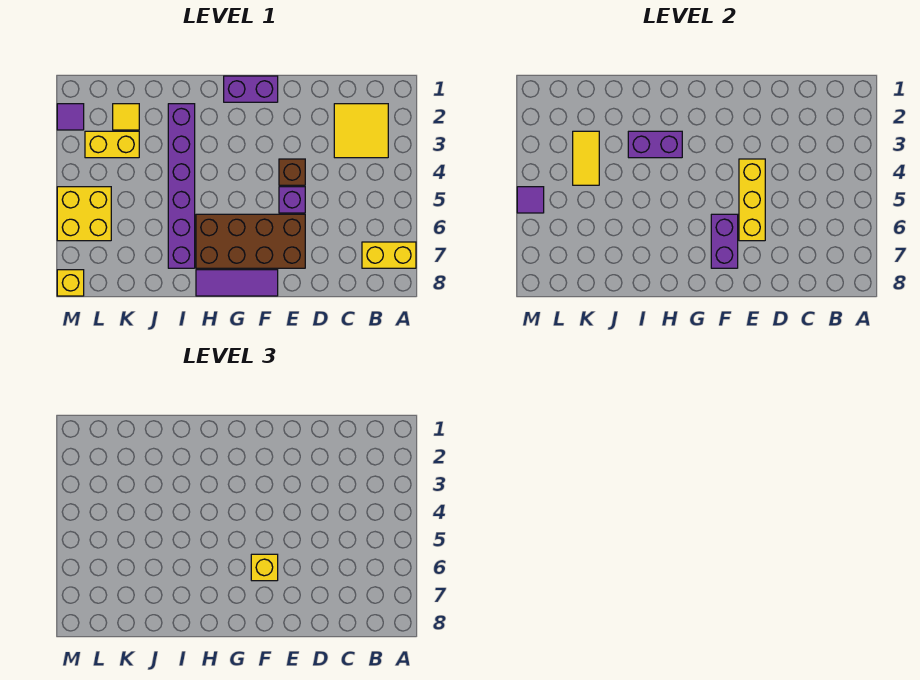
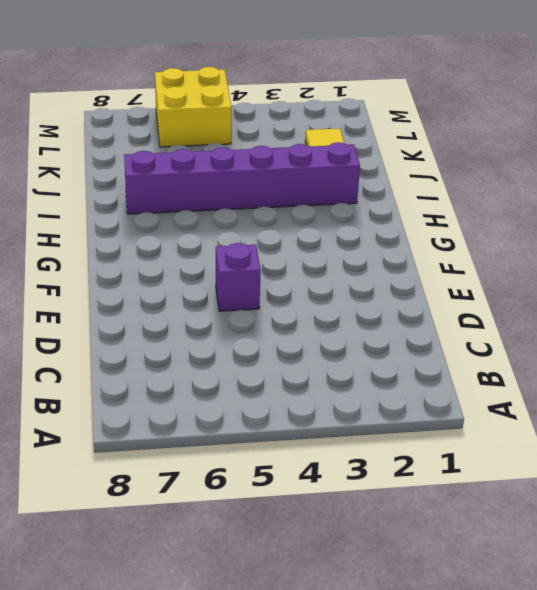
none -> yellow 1x2 brick [362,242,416,268]
none -> yellow 2x2 tile [334,104,388,158]
none -> brown 1x1 brick [279,159,305,185]

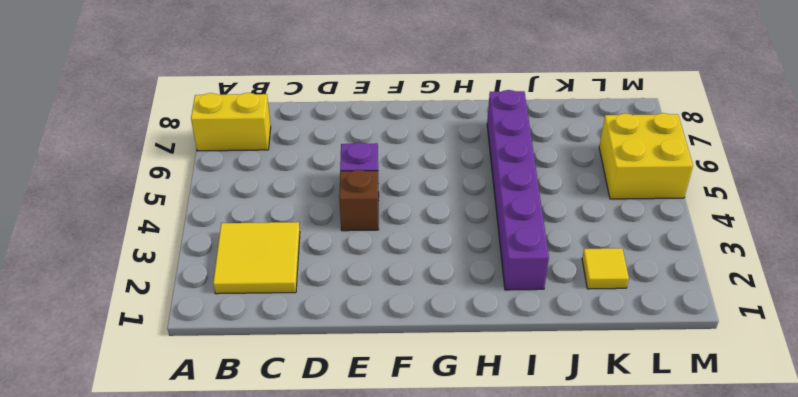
none -> brown 2x4 brick [196,214,305,268]
none -> purple 1x2 brick [224,76,278,102]
none -> purple 1x3 tile [196,270,278,296]

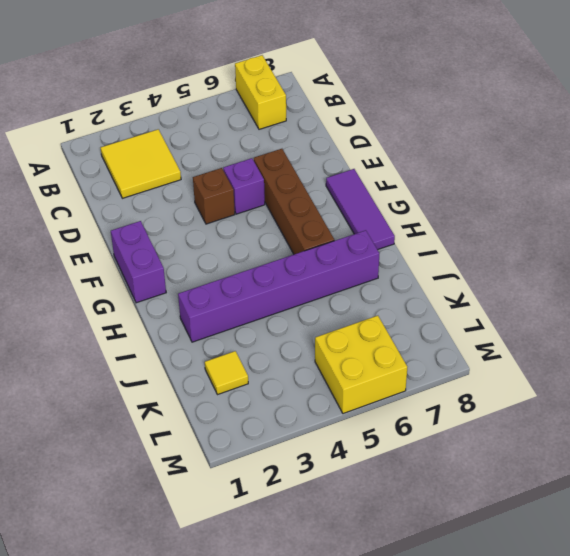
brown 1x4 brick [254,149,334,254] -> brown 2x4 brick [196,214,305,268]
none -> yellow 1x2 brick [85,131,139,158]
none -> purple 1x1 tile [57,104,84,130]
none -> yellow 1x1 brick [57,270,84,296]

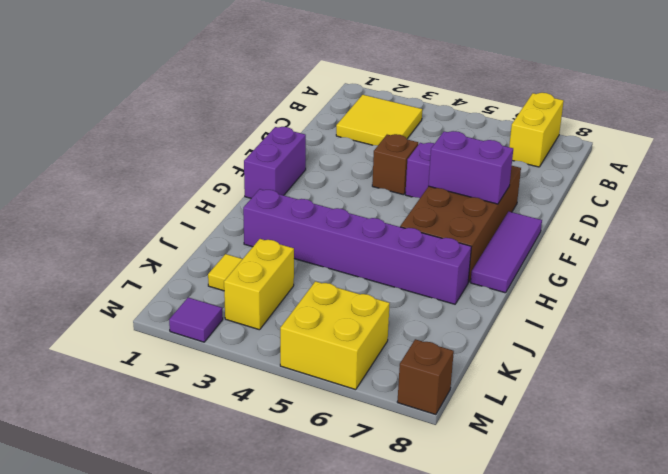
brown 1x1 brick [397,339,454,415] -> yellow 1x1 brick [57,270,84,296]
none -> yellow 1x3 brick [739,159,765,241]
none -> purple 1x2 brick [628,131,682,158]
none -> yellow 1x2 tile [573,131,599,185]

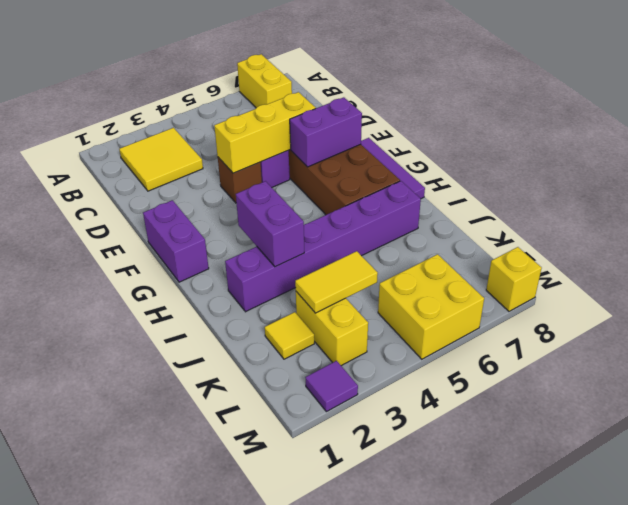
none -> purple 1x1 tile [517,187,544,213]
none -> yellow 1x1 brick [251,554,278,581]

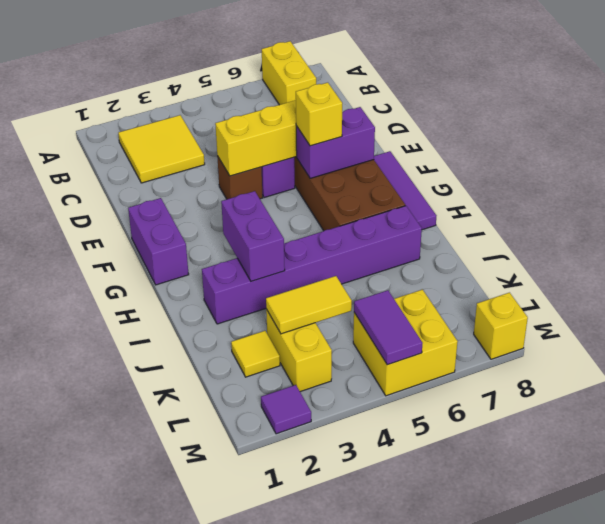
purple 1x2 tile [354,290,422,365] -> purple 1x1 tile [517,187,544,213]

